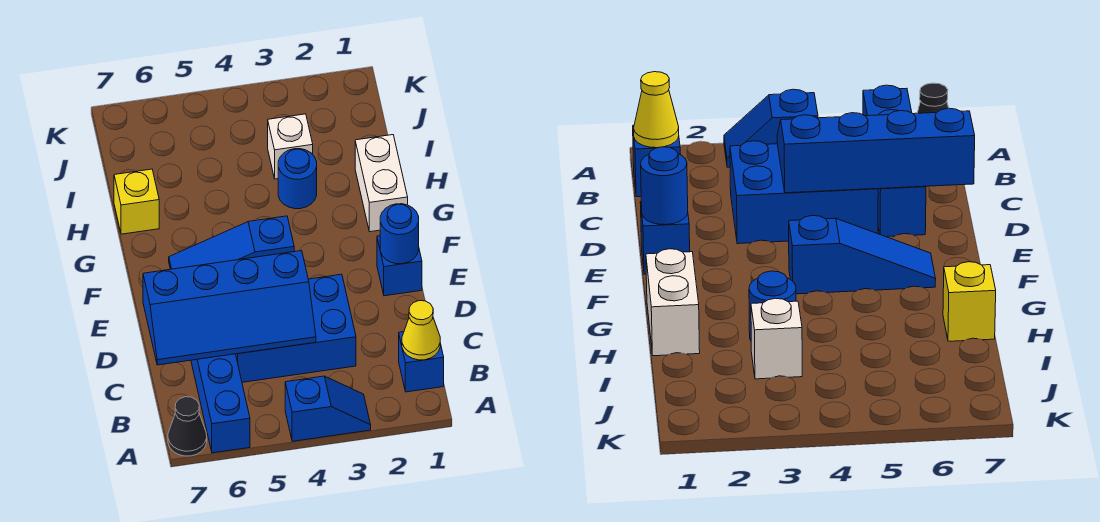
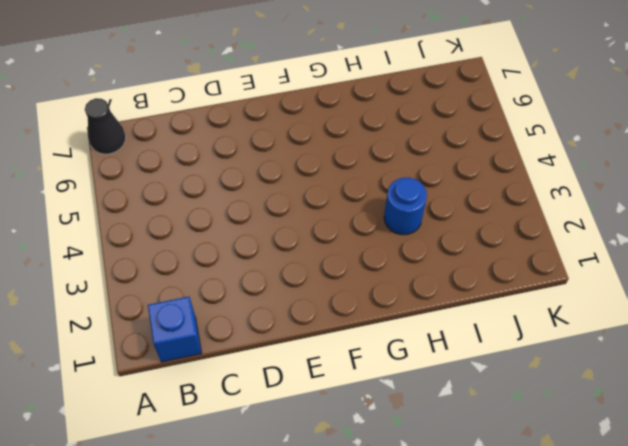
none -> blue 1x2 slope [285,376,371,441]
none -> blue 1x4 brick [191,354,250,453]
none -> blue 2x3 brick [236,274,356,382]

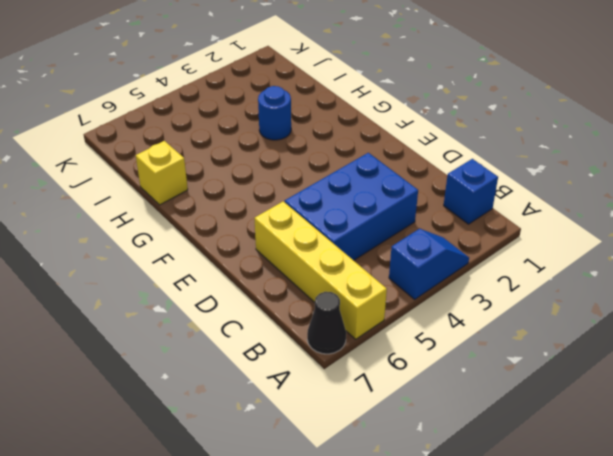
yellow 1x4 brick [255,201,387,339] -> blue 1x4 brick [191,354,250,453]
none -> blue 1x1 brick [377,236,422,296]
none -> blue 1x3 slope [169,216,294,269]
none -> white 1x2 brick [355,135,408,232]

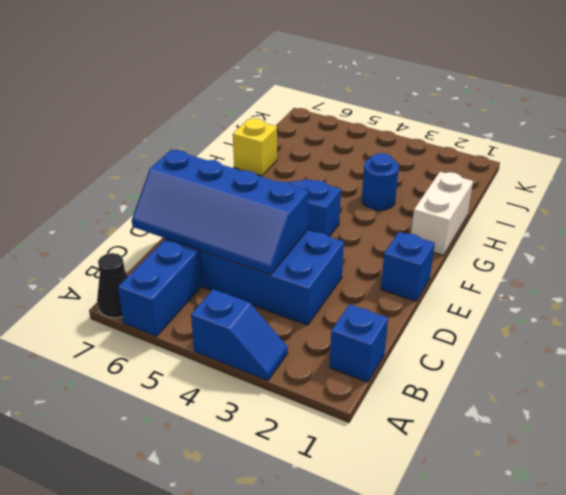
none -> white 1x1 brick [268,114,313,179]
none -> yellow 1x1 cone [402,301,440,360]
none -> blue 1x1 round brick [380,204,419,264]

